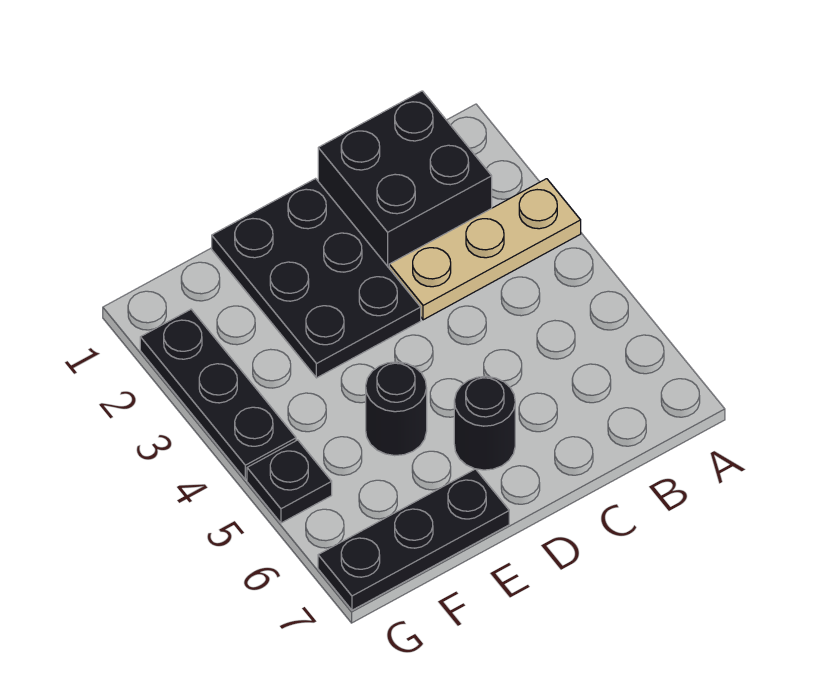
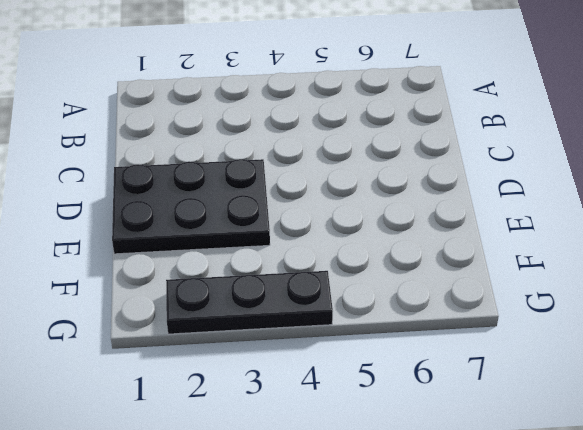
none -> tan 1x3 plate [389,179,581,320]
none -> black 2x2 brick [318,91,492,268]

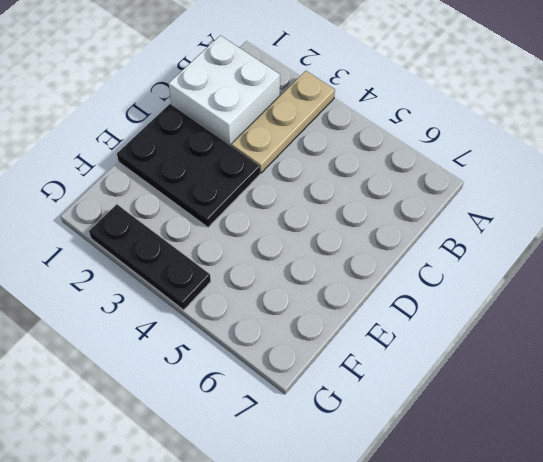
white 2x2 brick [169,35,280,146] -> black 2x2 brick [318,91,492,268]
none -> black 1x1 round brick [454,376,515,470]
none -> black 1x1 round brick [366,362,427,456]

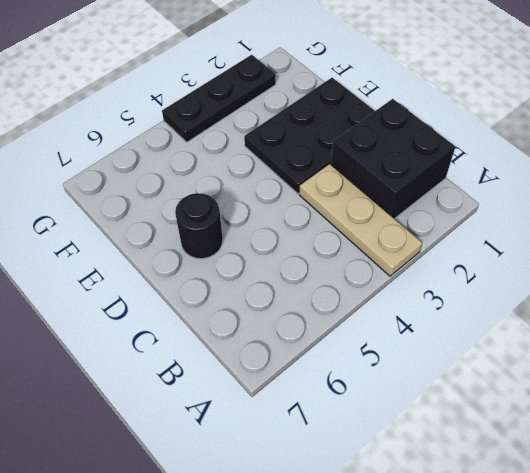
none -> black 1x1 round brick [366,362,427,456]
none -> black 1x3 plate [318,469,509,610]

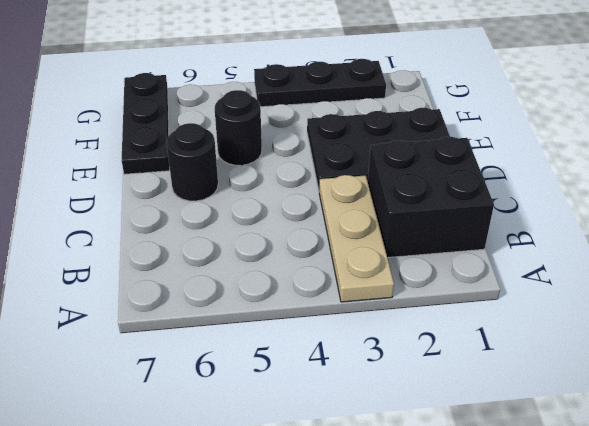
none -> black 1x1 plate [247,440,332,523]

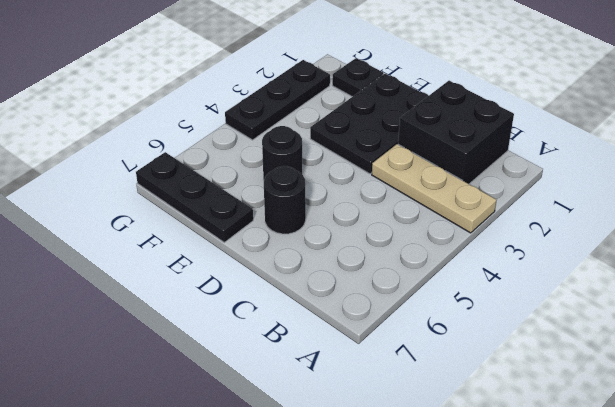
black 1x1 plate [332,58,384,97] -> black 1x1 plate moved to [247,440,332,523]

